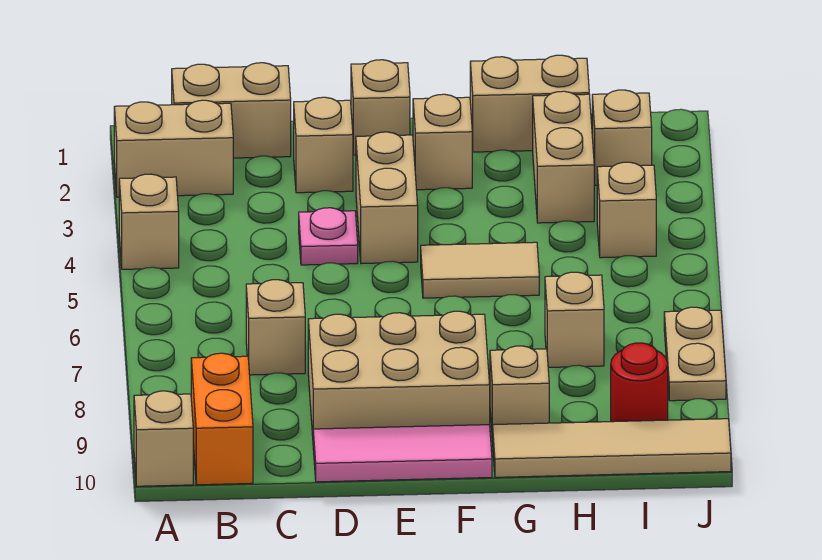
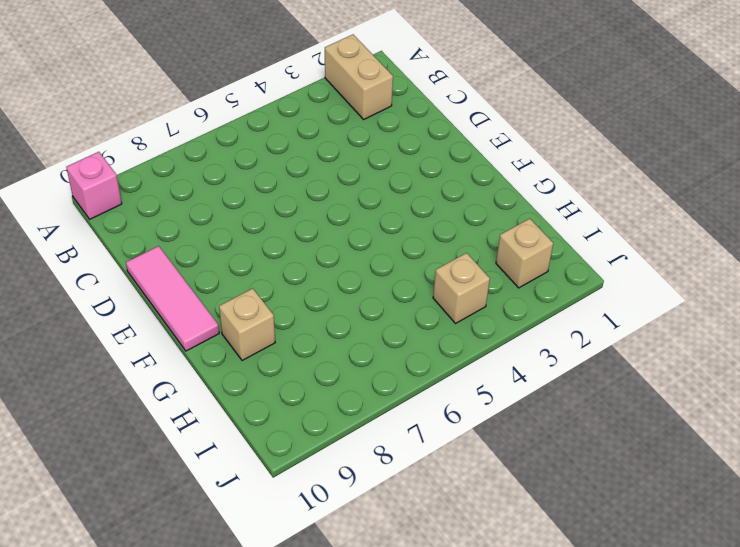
pink 1x1 brick [66,152,122,219] -> tan 1x1 brick [134,391,193,486]
none -> tan 1x1 brick [119,174,179,269]
none -> tan 1x2 brick [172,63,291,158]
none -> orange 1x2 brick [191,353,253,485]

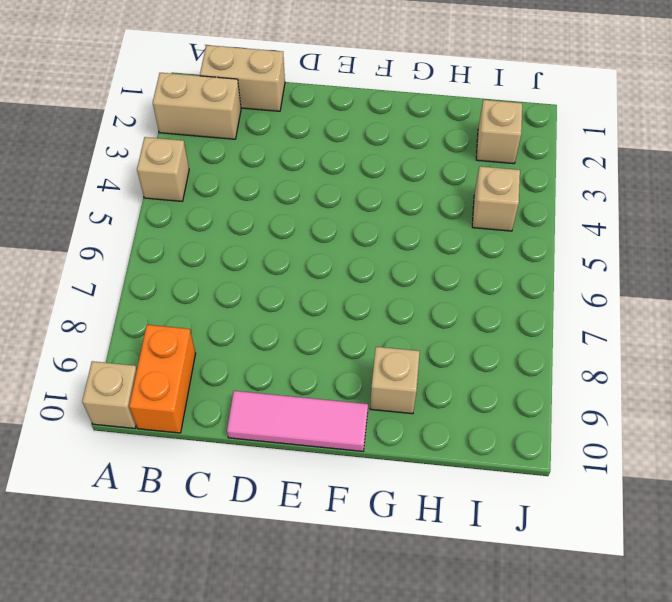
none -> tan 1x1 brick [246,280,305,375]
none -> tan 1x1 brick [294,97,353,193]
none -> pink 1x1 plate [299,208,358,265]

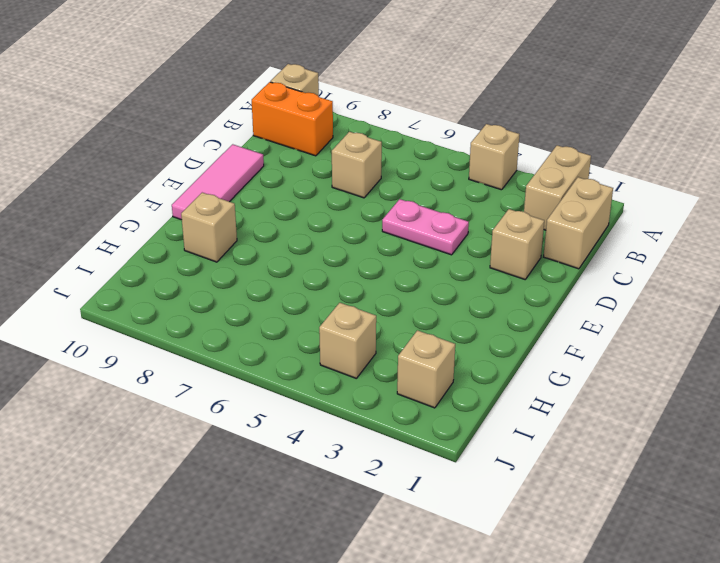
pink 1x2 plate [382,199,469,255] -> pink 1x1 plate [299,208,358,265]
none -> tan 2x3 brick [308,311,490,435]
none -> tan 1x1 brick [351,60,410,155]
none -> tan 1x2 brick [356,132,418,264]

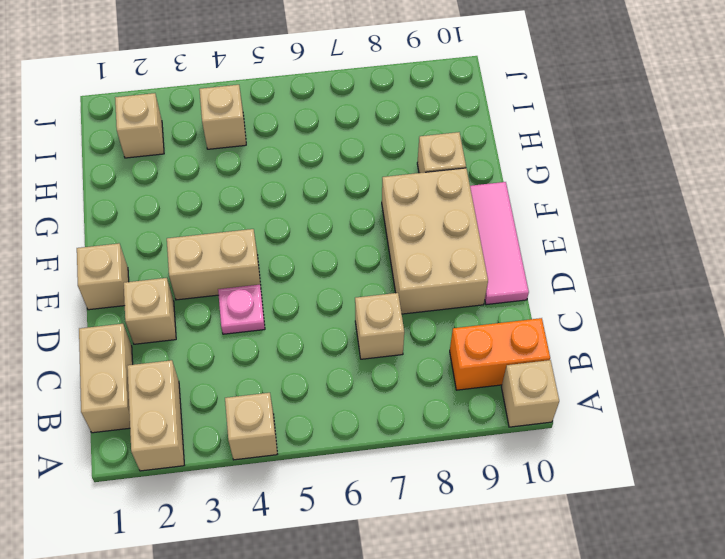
none -> tan 1x1 brick [413,94,472,190]
none -> tan 1x2 tile [421,242,539,298]
none -> tan 1x2 brick [470,55,589,152]

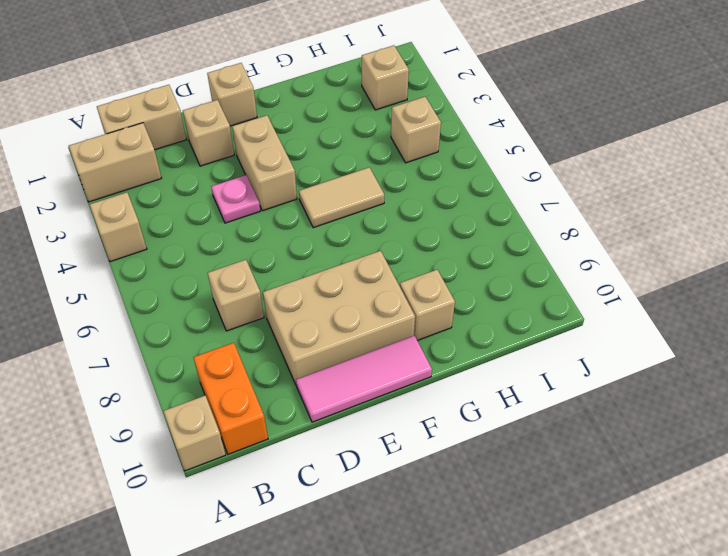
none -> tan 1x1 brick [413,94,472,190]
none -> tan 1x2 brick [470,55,589,152]
none -> tan 1x4 tile [493,419,731,477]

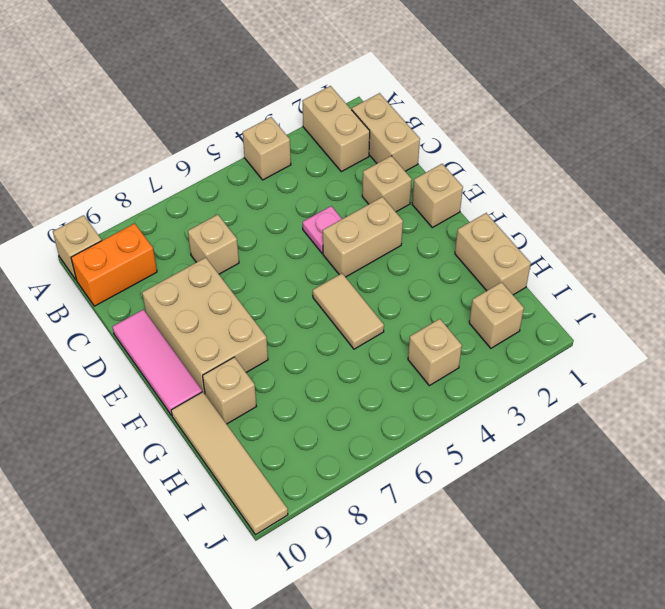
none -> tan 1x1 brick [413,94,472,190]
none -> tan 1x2 brick [533,91,594,223]
none -> tan 1x1 brick [545,272,604,367]

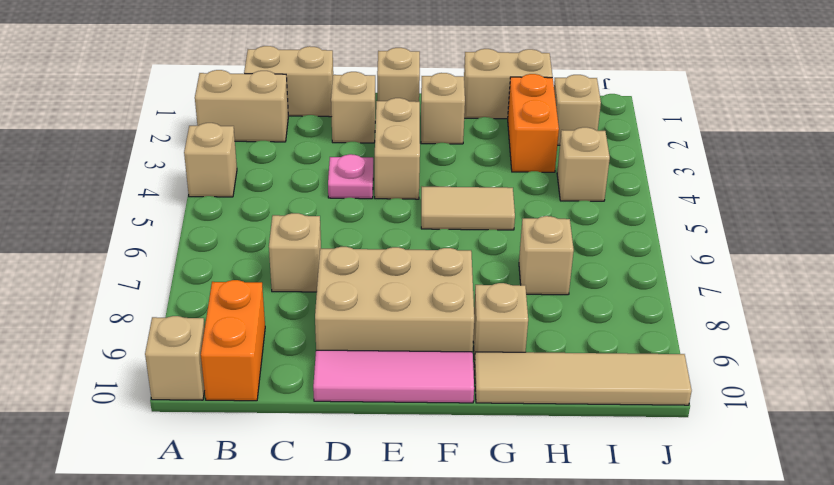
orange 1x2 brick [508,74,559,172] -> tan 1x2 brick [533,91,594,223]
none -> red 1x1 round brick [611,343,668,422]
none -> tan 1x2 plate [664,307,726,401]

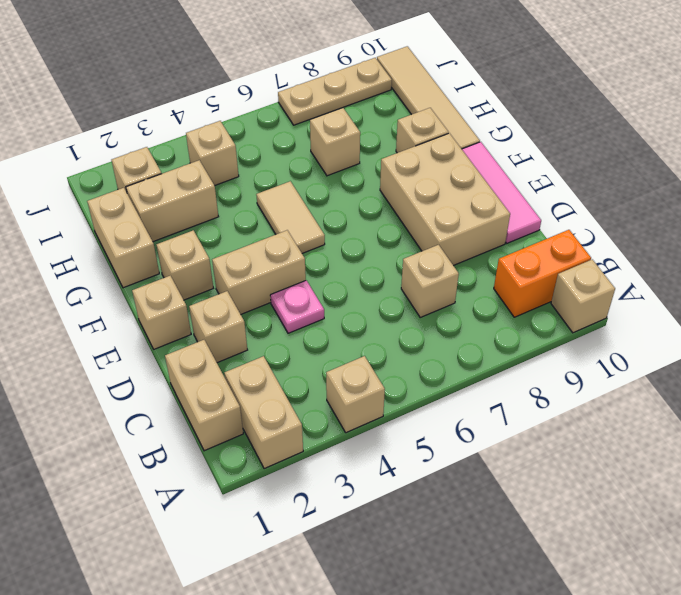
tan 1x3 plate [278,58,392,125] -> tan 1x2 plate [664,307,726,401]
none -> red 1x1 round brick [611,343,668,422]

